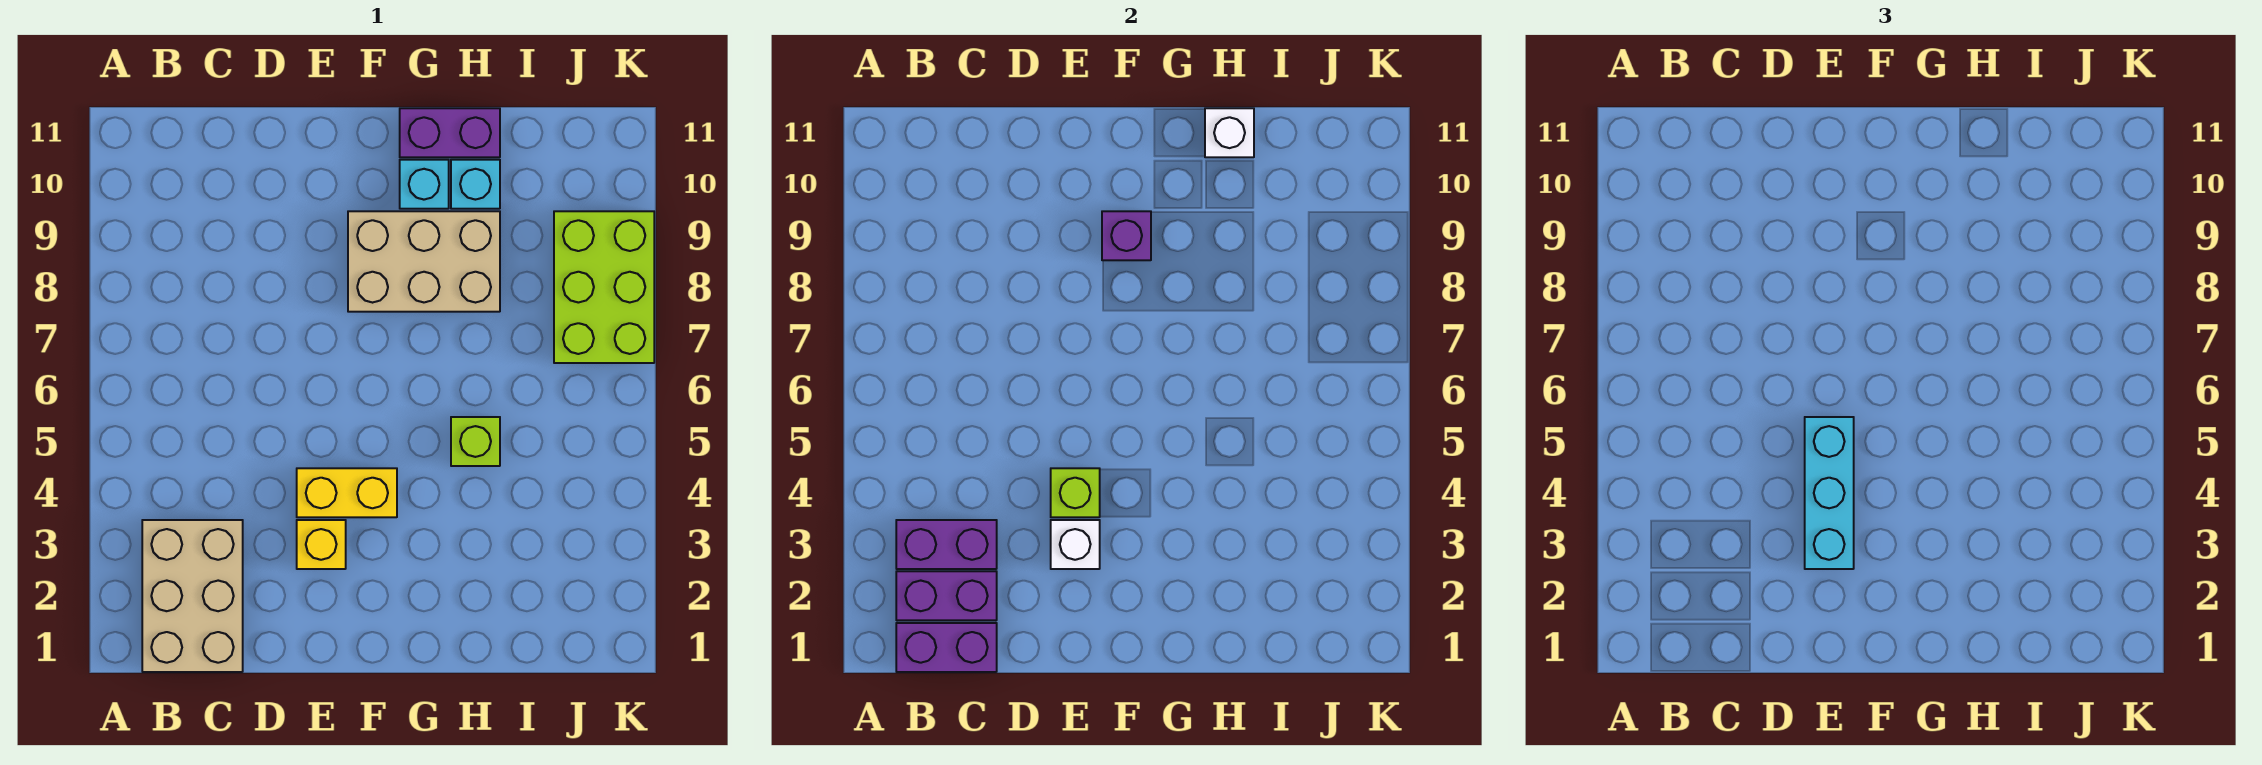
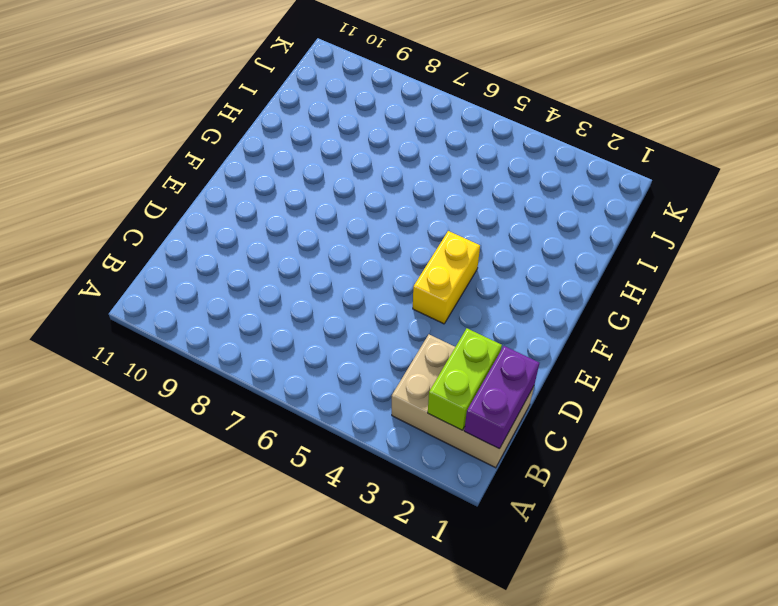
lime 1x2 brick [428,328,502,430] -> purple 1x2 brick [896,571,997,620]
none -> yellow 1x1 brick [297,520,346,569]
none -> tan 2x3 brick [348,211,500,312]
none -> cyan 1x1 brick [400,160,449,209]

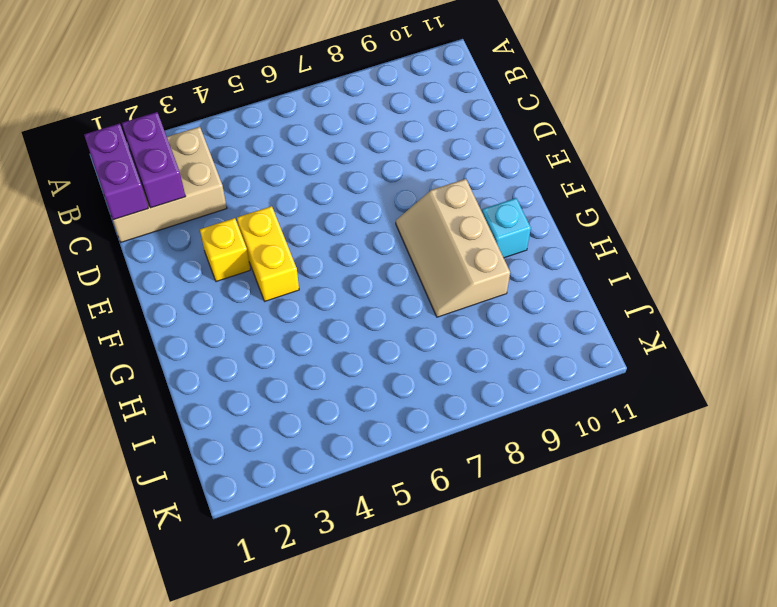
tan 2x3 slope [396,179,510,317] -> tan 2x3 brick [348,211,500,312]
none -> purple 1x2 brick [400,108,500,157]
none -> lime 1x1 brick [451,417,500,466]
none -> cyan 1x1 brick [451,160,500,209]

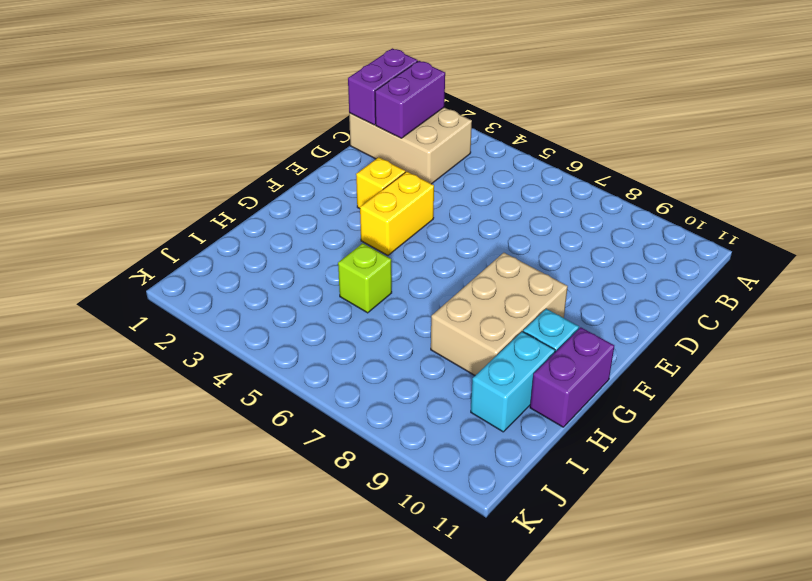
cyan 1x2 brick [471,332,555,432] -> cyan 1x1 brick [451,160,500,209]
none -> lime 2x3 brick [554,211,654,363]
none -> purple 1x2 brick [896,520,997,569]
none -> white 1x1 brick [1051,520,1100,569]

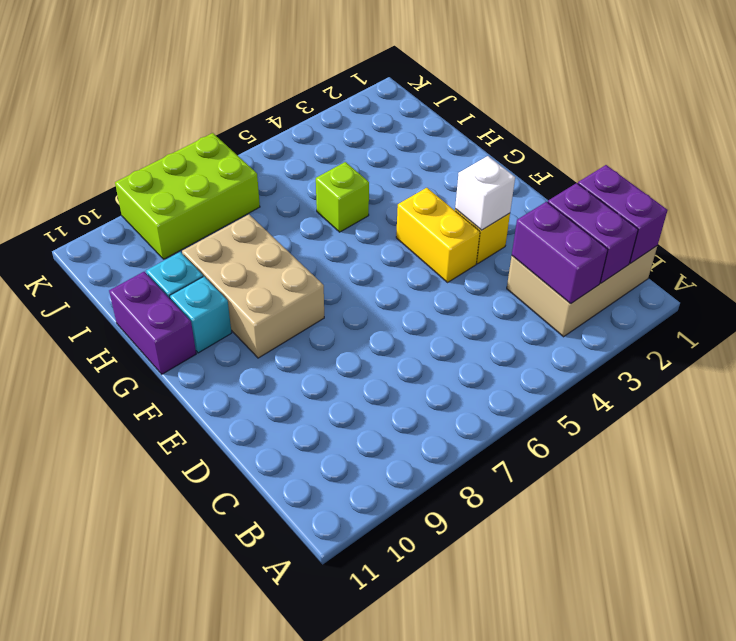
none -> lime 1x1 brick [1051,468,1100,517]
none -> purple 1x1 brick [1102,211,1151,260]
none -> white 1x1 brick [1205,108,1254,157]

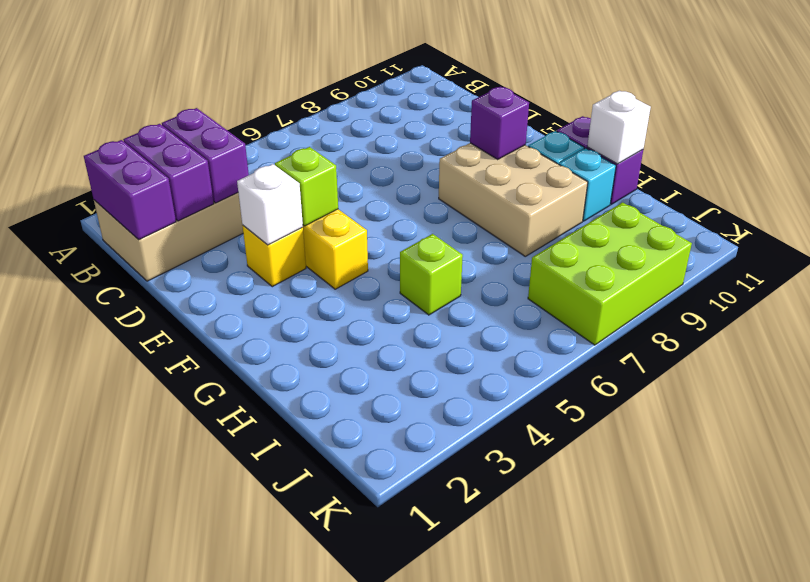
none -> cyan 1x3 brick [1805,417,1854,569]

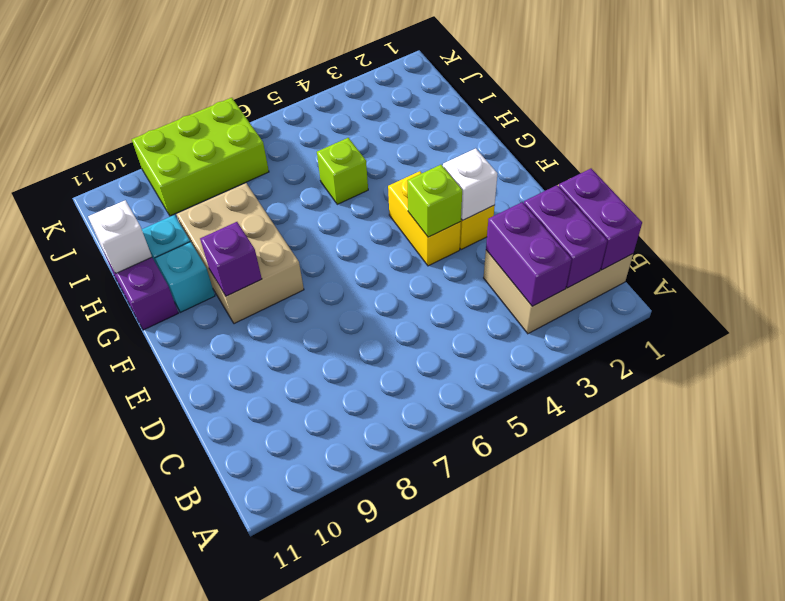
none -> cyan 1x3 brick [1805,417,1854,569]

